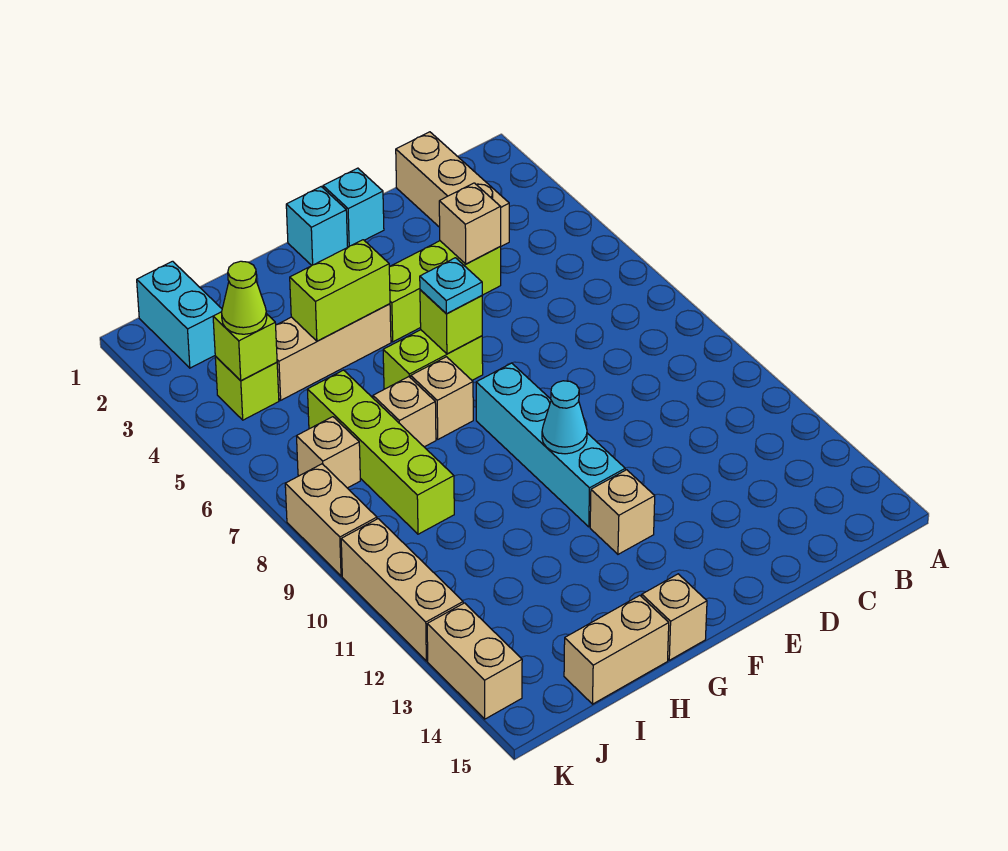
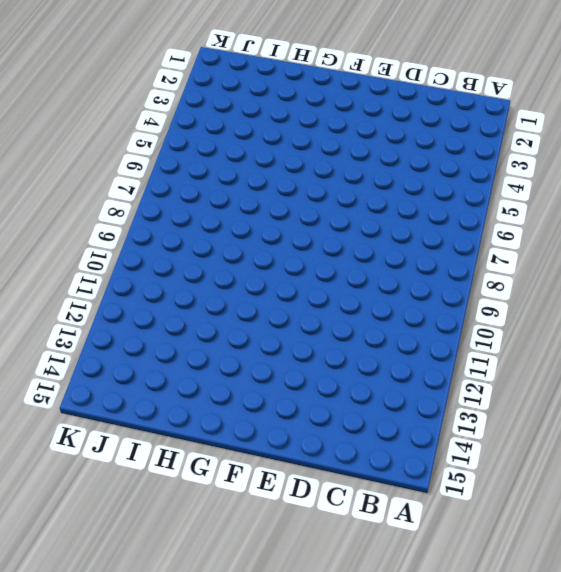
none -> tan 1x3 brick [396,132,509,247]
none -> lime 1x3 brick [389,241,501,342]
none -> cyan 1x1 brick [323,168,384,247]

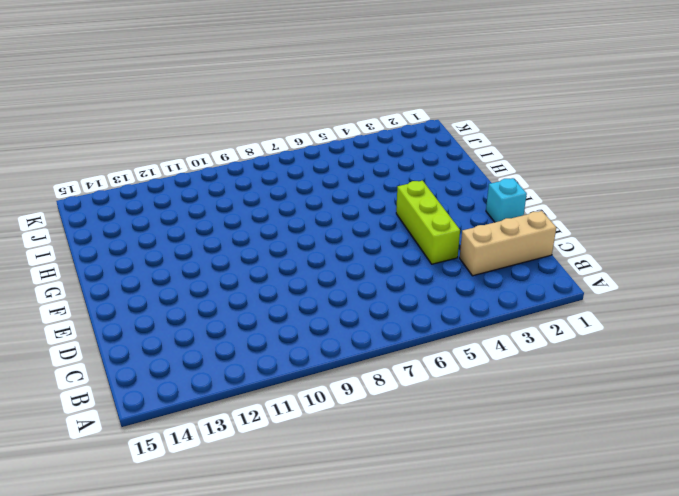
none -> cyan 1x1 brick [286,187,348,265]
none -> lime 1x2 brick [383,330,483,389]
none -> cyan 1x4 brick [476,363,625,527]

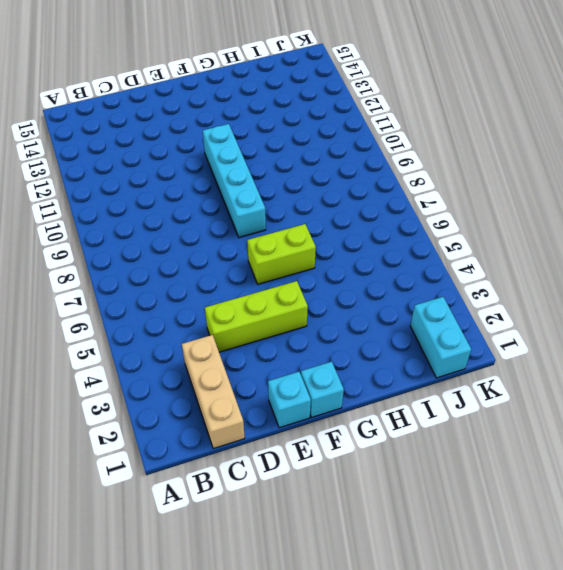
none -> tan 1x1 brick [590,470,655,554]
none -> tan 1x3 brick [276,304,391,400]
none -> tan 1x1 brick [411,357,473,439]

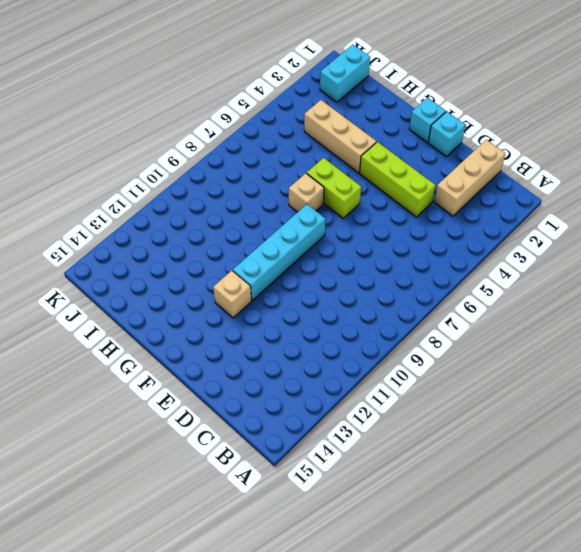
none -> tan 1x1 brick [642,574,707,660]
none -> tan 1x1 brick [373,377,436,447]
none -> tan 1x2 brick [564,596,669,704]

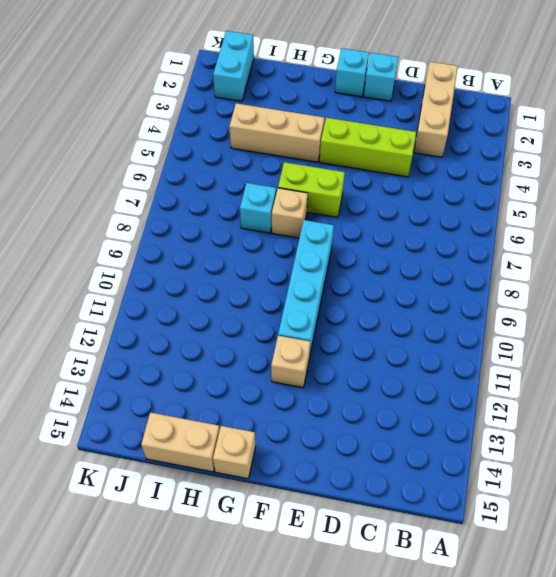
cyan 1x1 brick [240,183,276,233] -> tan 1x1 brick [373,377,436,447]
none -> lime 1x4 brick [307,370,454,534]
none -> lime 1x1 brick [215,357,279,420]
none -> tan 1x1 brick [297,417,360,488]

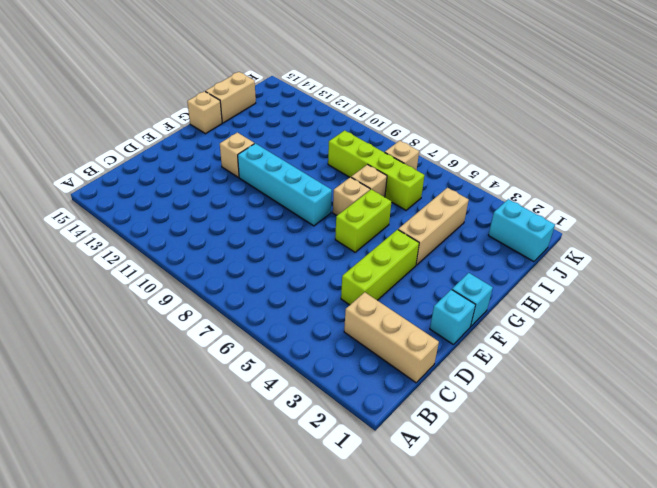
none -> lime 1x1 brick [215,357,279,420]
none -> tan 1x2 brick [285,464,377,576]
none -> tan 1x3 brick [341,519,463,661]

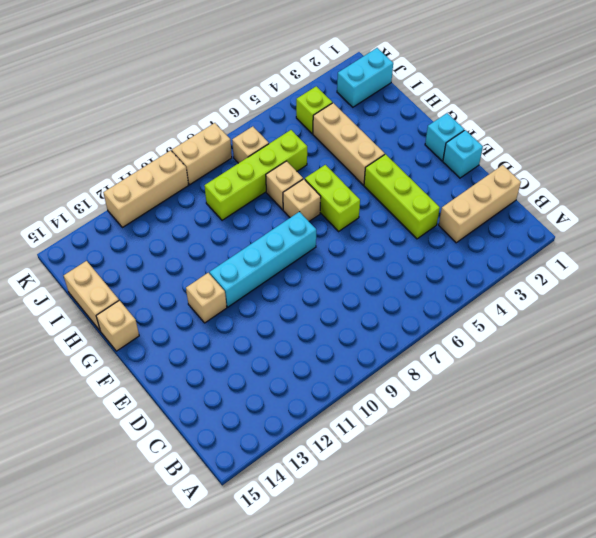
none -> tan 1x2 brick [427,603,522,719]
none -> tan 1x1 brick [439,183,501,264]
none -> lime 1x1 brick [420,290,482,354]

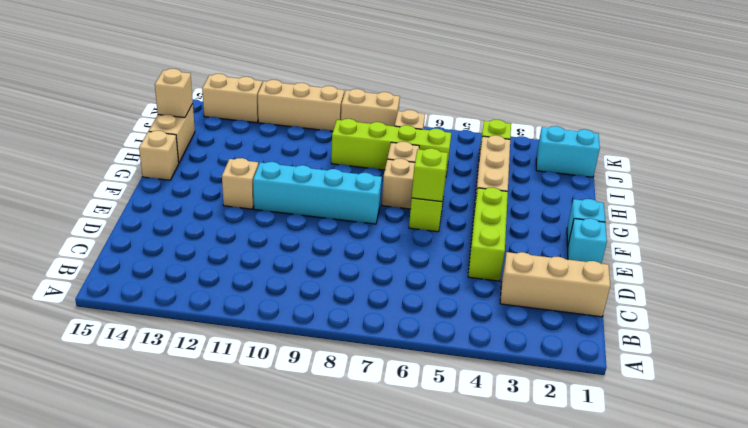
tan 1x1 brick [155,69,193,118] -> tan 1x1 brick moved to [439,183,501,264]
none -> cyan 1x1 cone [542,381,587,454]
none -> lime 1x2 brick [290,240,390,341]
none -> lime 1x1 brick [213,312,277,381]

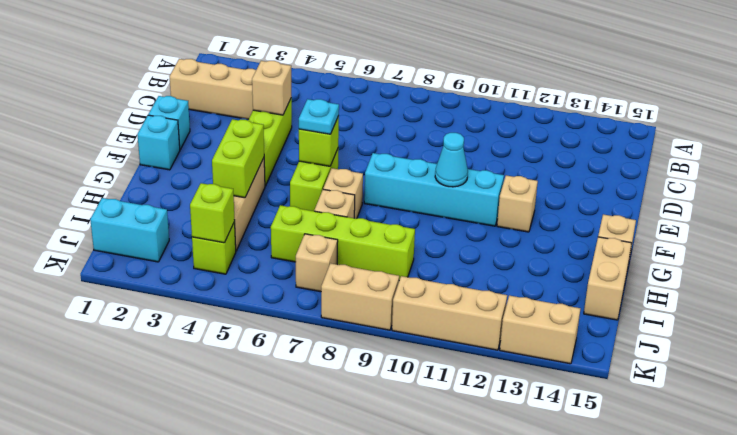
none -> lime 1x1 cone [222,261,267,334]

